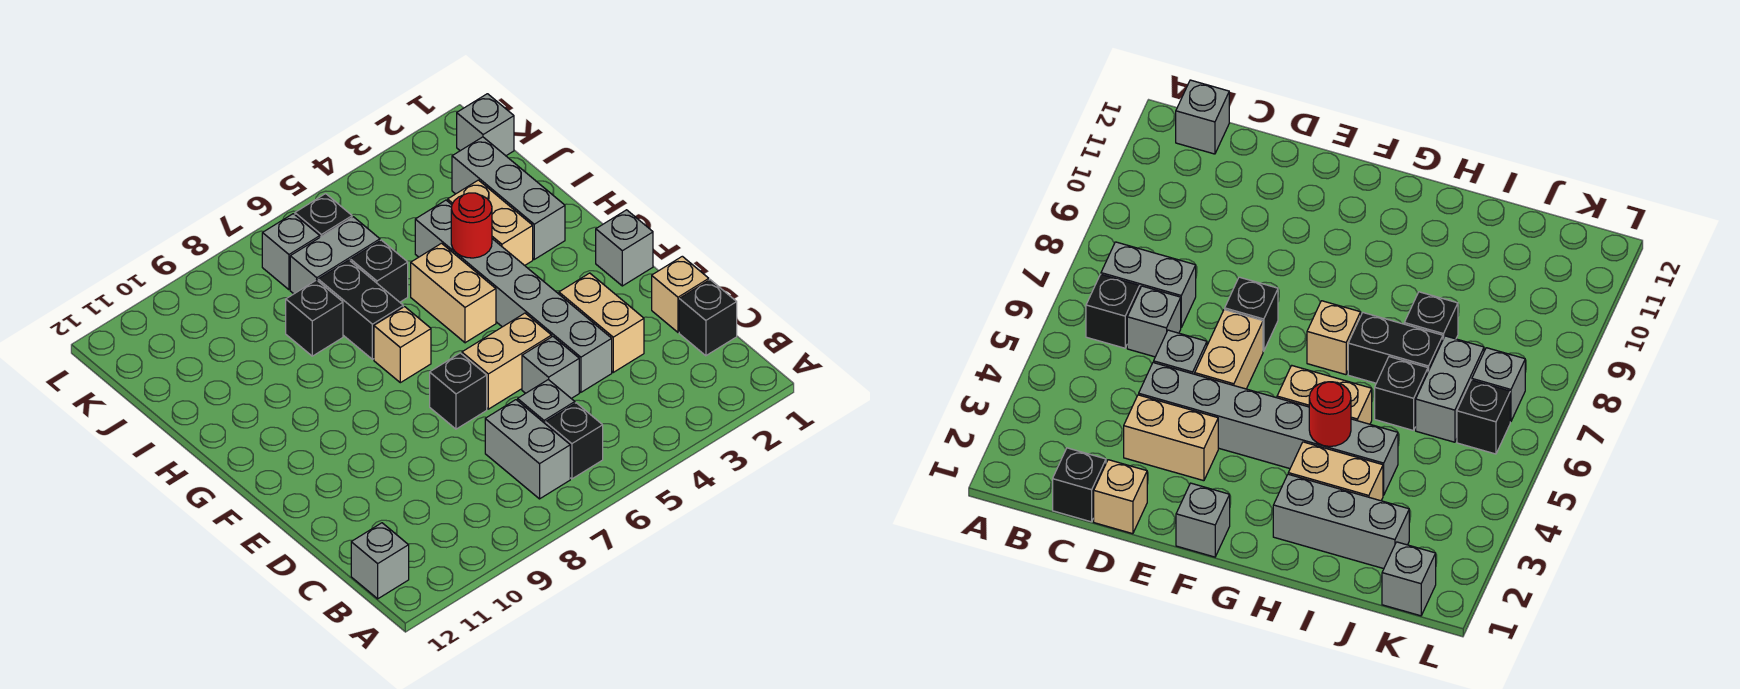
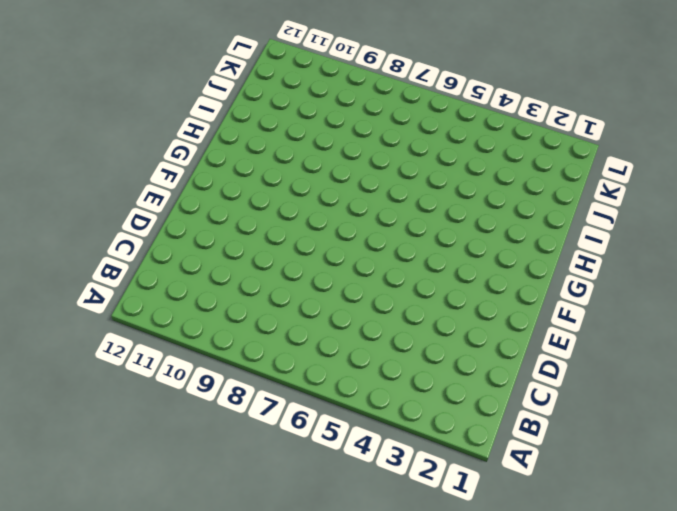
none -> black 1x1 brick [545,403,603,479]
none -> grey 1x2 brick [485,400,570,499]
none -> grey 1x1 brick [351,523,409,599]

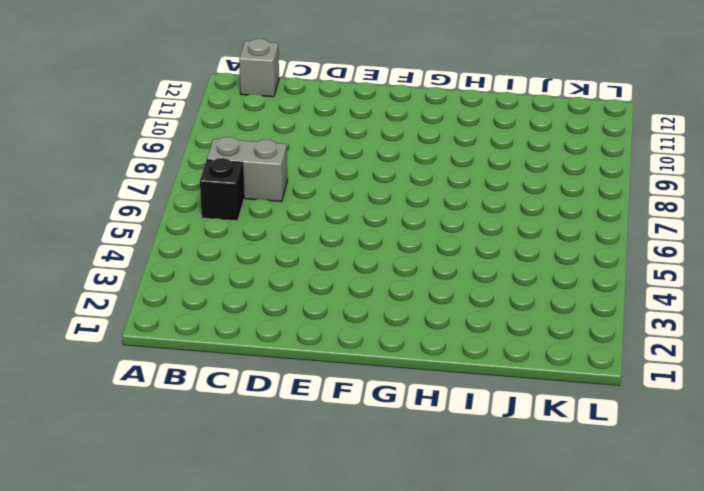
none -> black 1x1 brick [679,280,737,356]
none -> grey 1x1 brick [518,380,575,423]
none -> tan 1x1 brick [652,256,709,332]

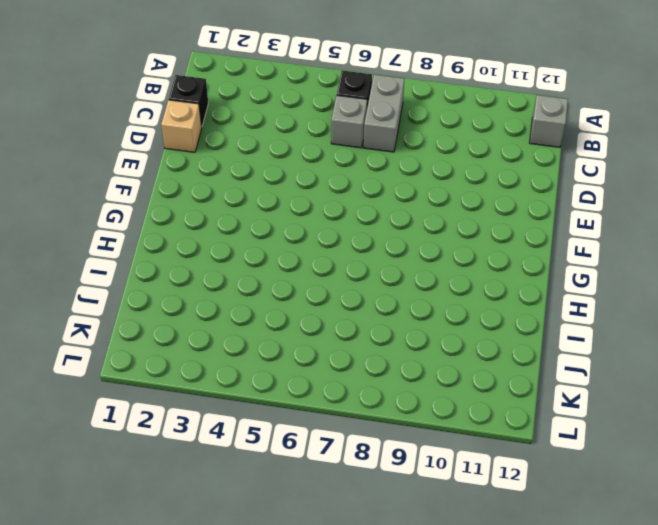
none -> tan 1x2 brick [559,273,644,372]
none -> grey 1x6 brick [415,200,612,392]
none -> grey 1x1 brick [522,336,579,398]

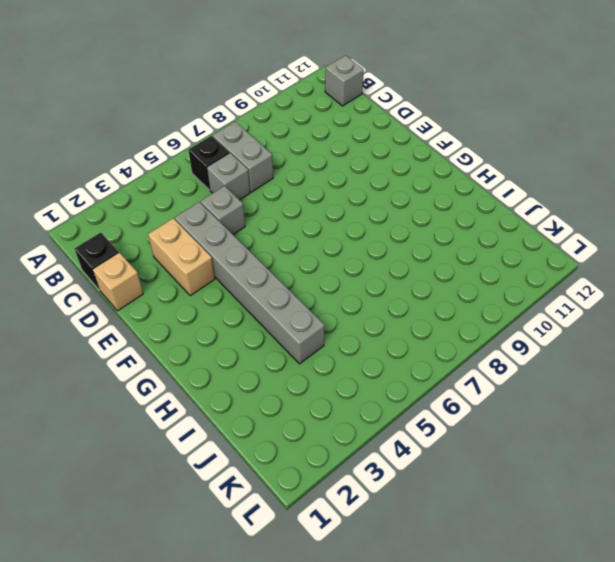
none -> tan 1x2 brick [462,313,552,409]
none -> black 1x1 brick [430,353,487,429]
none -> grey 1x1 brick [596,210,653,286]

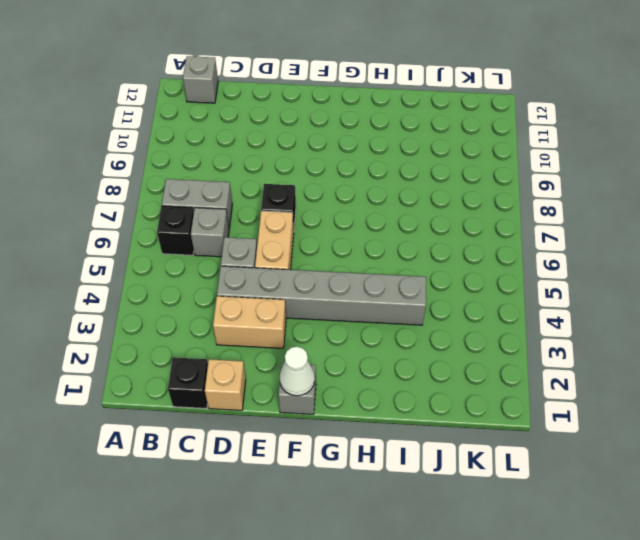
white 1x1 cone [280,347,315,396] -> none
none -> tan 1x2 brick [411,243,496,343]
none -> tan 1x1 brick [374,307,431,383]
none -> grey 1x3 brick [452,137,565,259]

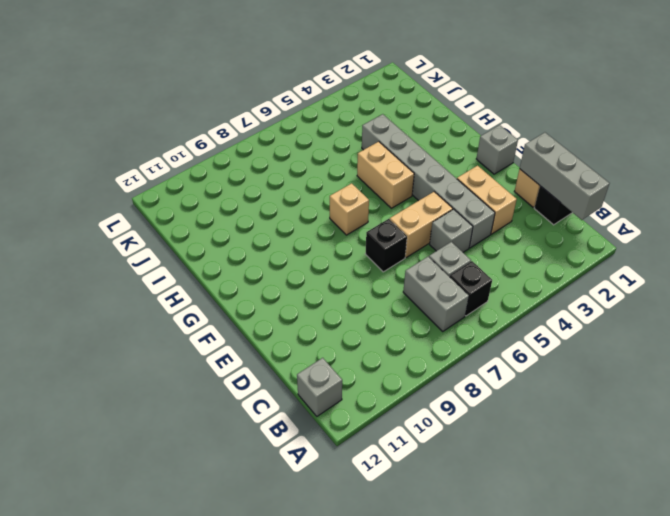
grey 1x3 brick [520,132,609,220] -> grey 1x3 brick moved to [452,137,565,259]
none -> tan 1x2 brick [448,180,533,265]
none -> black 1x2 brick [318,260,403,359]
none -> black 1x1 brick [351,240,408,302]

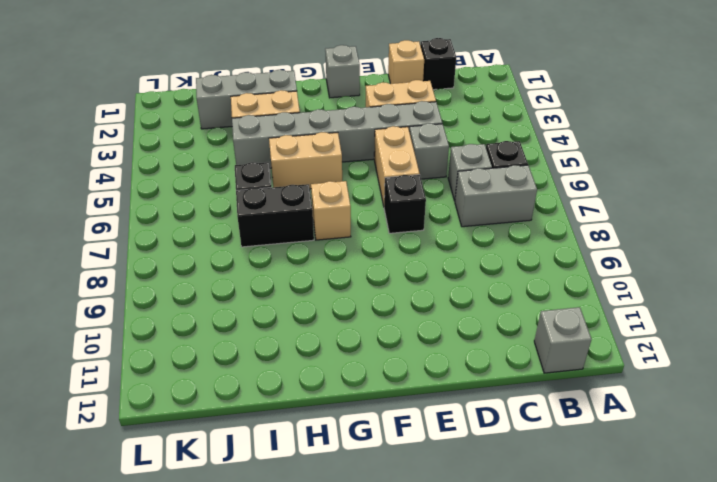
none -> black 1x1 brick [286,280,343,356]
none -> grey 1x2 brick [290,217,380,294]
none -> grey 1x1 brick [457,94,514,156]

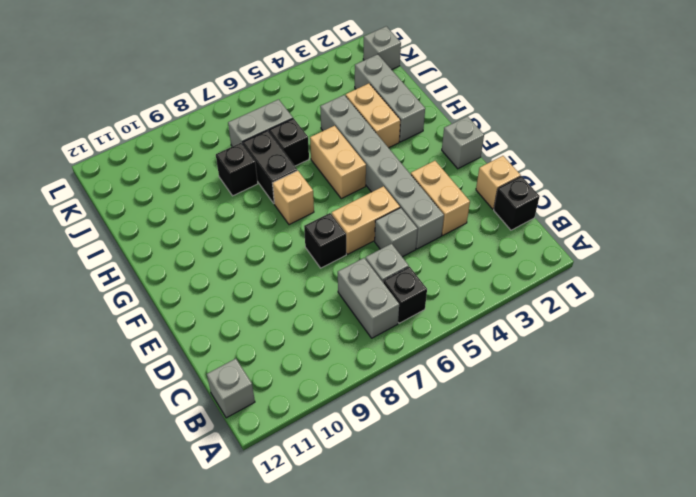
none -> black 1x1 brick [295,194,352,237]
none -> grey 1x1 brick [262,214,320,290]
none -> red 1x1 round brick [451,193,492,258]

